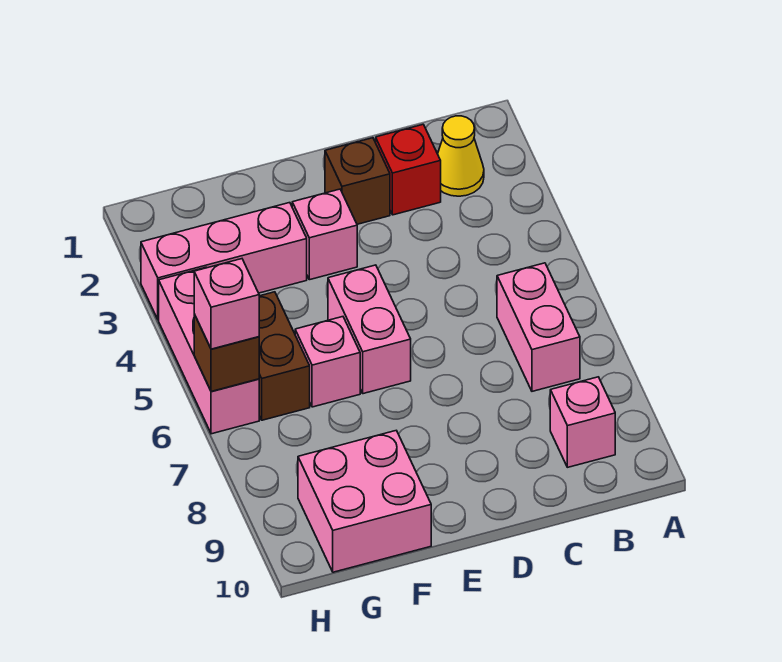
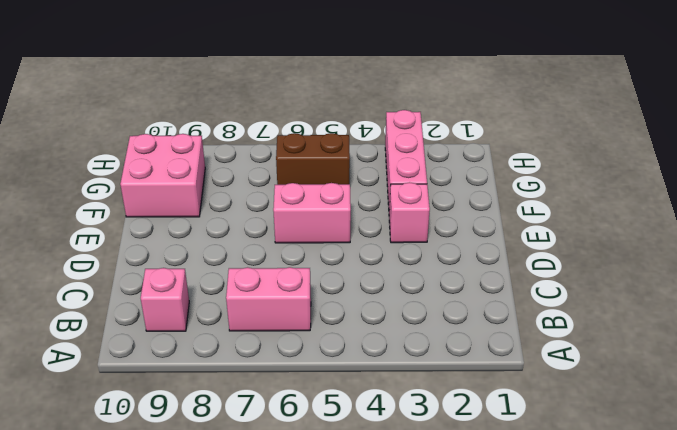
none -> yellow 1x1 cone [438,116,484,196]
none -> red 1x1 brick [376,124,441,215]
none -> brown 1x1 brick [325,138,390,224]

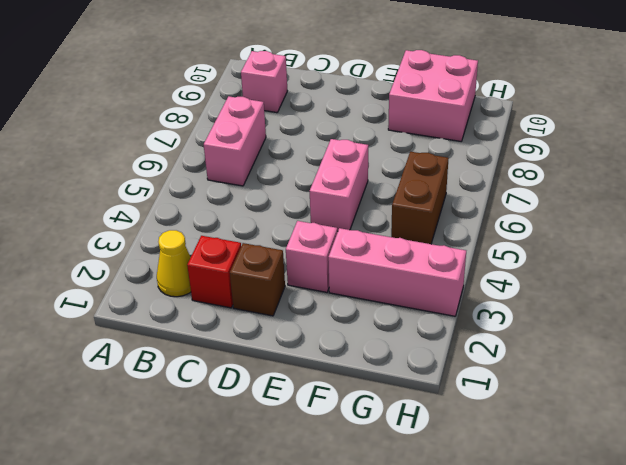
none -> pink 1x1 brick [295,317,360,407]
none -> pink 1x3 brick [159,267,259,434]
none -> brown 1x1 brick [194,314,259,391]

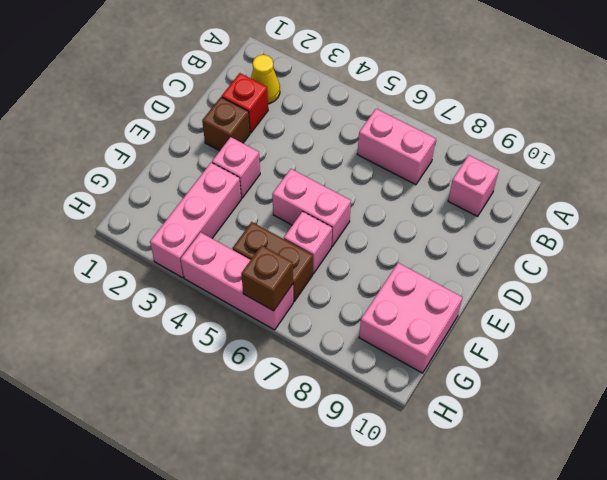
none -> pink 1x1 brick [194,259,259,349]

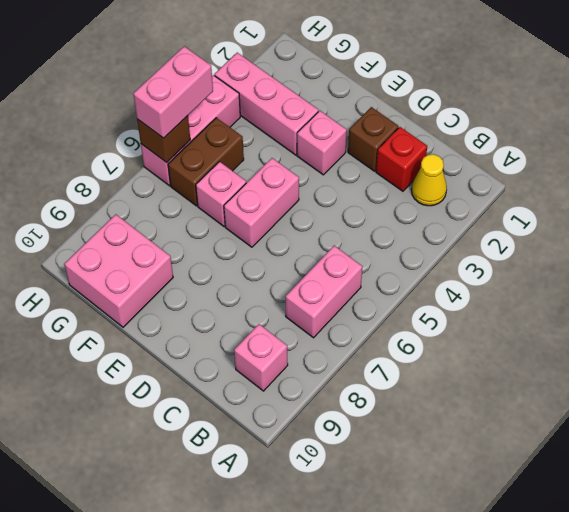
pink 1x2 brick [133,46,213,138] -> pink 1x1 brick [194,259,259,349]

